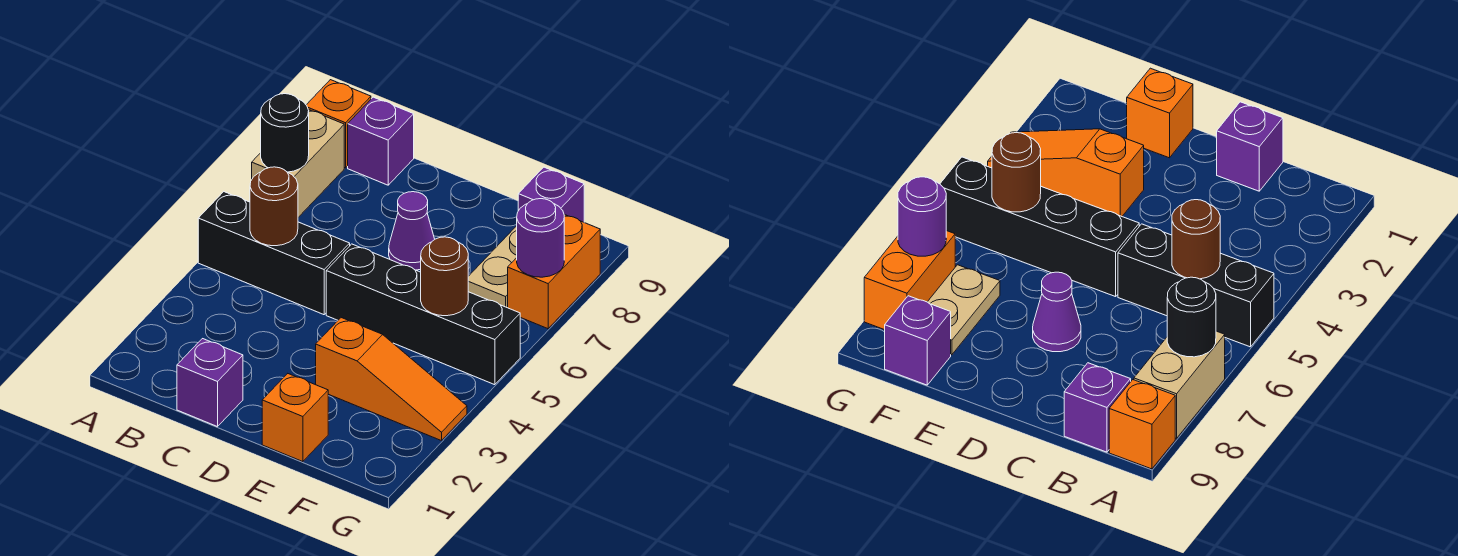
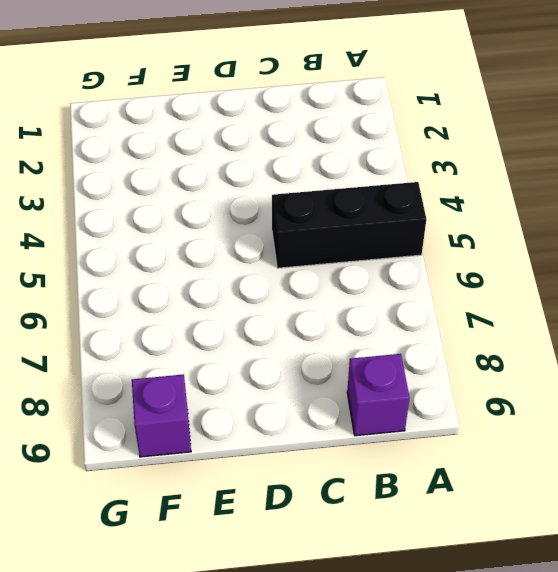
none -> tan 1x2 brick [252,110,344,217]
none -> orange 1x1 brick [307,80,371,168]
none -> purple 1x1 brick [177,339,243,427]

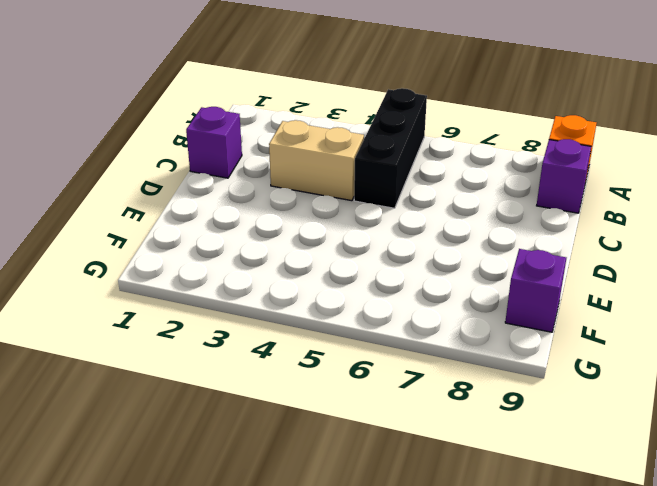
tan 1x2 brick [269,120,364,201] -> tan 1x2 brick moved to [252,110,344,217]
none -> black 1x4 brick [326,244,520,385]
none -> purple 1x1 cone [389,192,435,270]
none -> orange 1x1 brick [262,374,328,462]

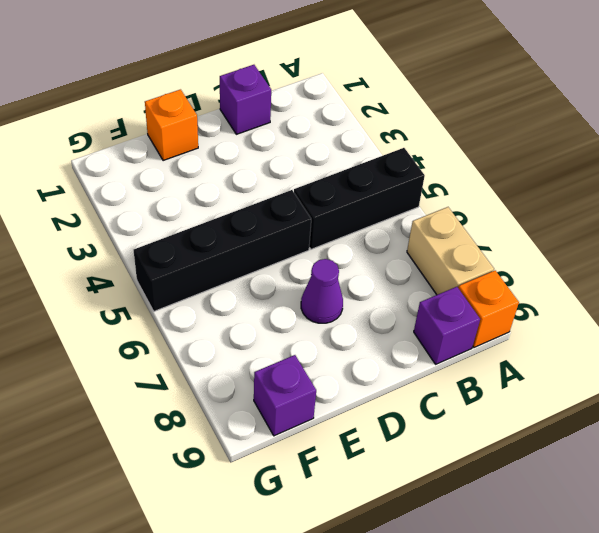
none -> orange 1x3 slope [316,318,467,441]
none -> tan 1x2 plate [468,226,517,308]
none -> orange 1x2 brick [508,214,600,329]

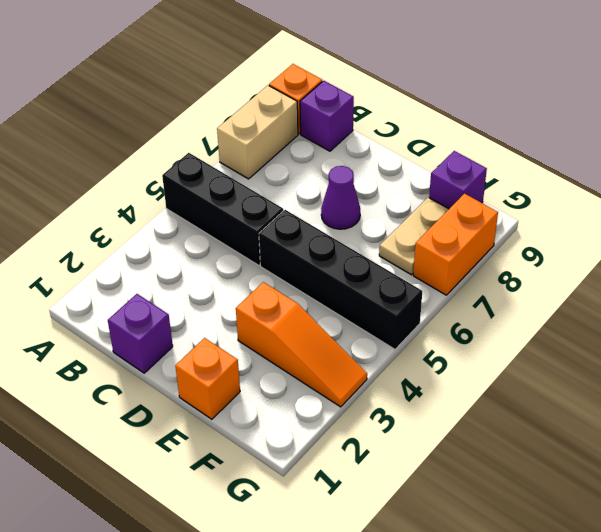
none -> black 1x1 round brick [261,94,309,172]
none -> brown 1x1 round brick [250,167,298,246]
none -> brown 1x1 round brick [421,237,468,316]

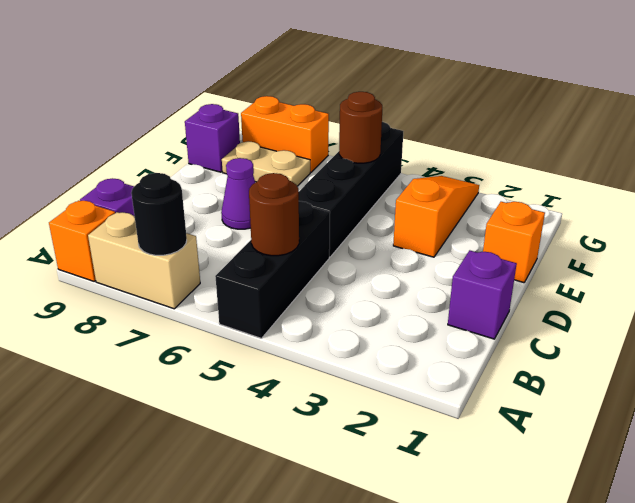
none -> purple 1x1 round brick [517,199,564,277]

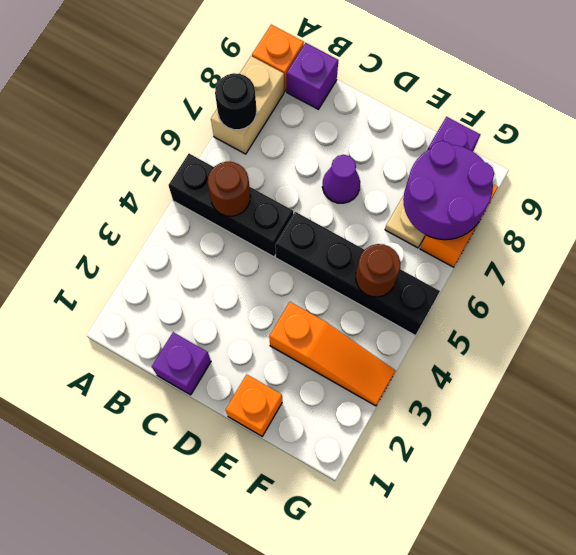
purple 2x2 round brick [403,141,494,240] -> purple 1x1 round brick [517,199,564,277]

